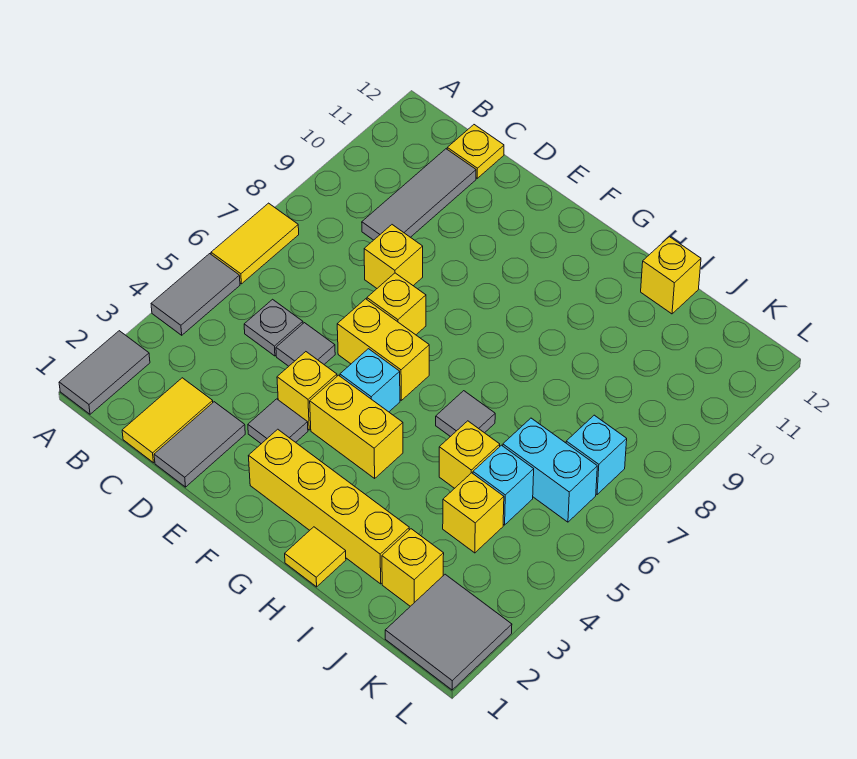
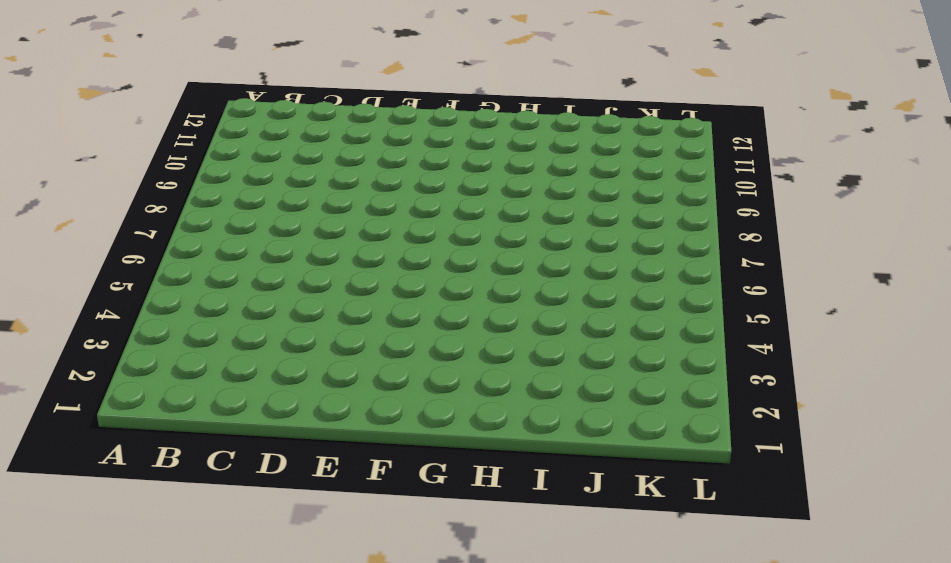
none -> grey 1x2 tile [59,331,150,414]
none -> grey 1x2 tile [151,254,240,335]
none -> yellow 1x2 tile [211,203,299,284]

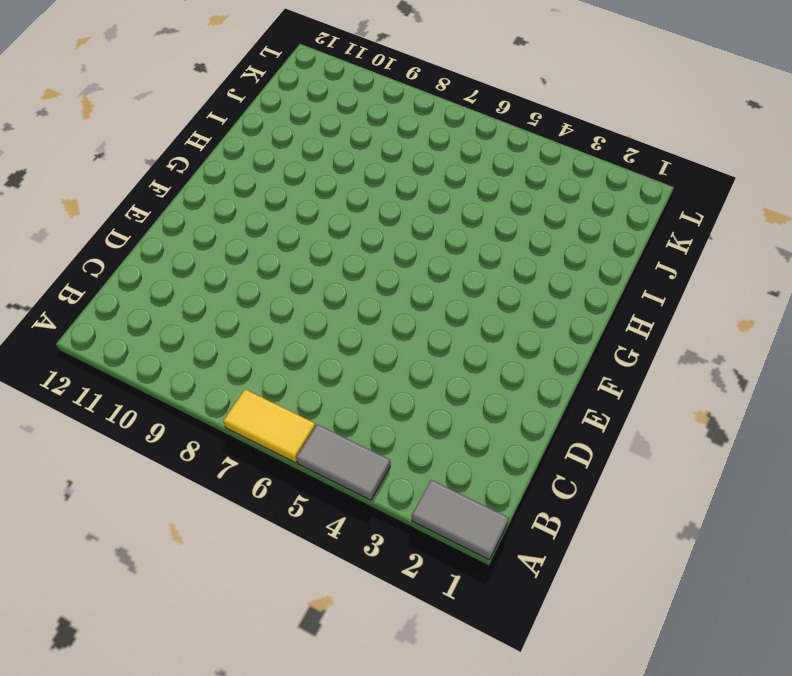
none -> yellow 1x2 tile [122,378,213,463]
none -> grey 1x1 plate [244,299,303,356]
none -> grey 1x3 tile [362,149,476,240]

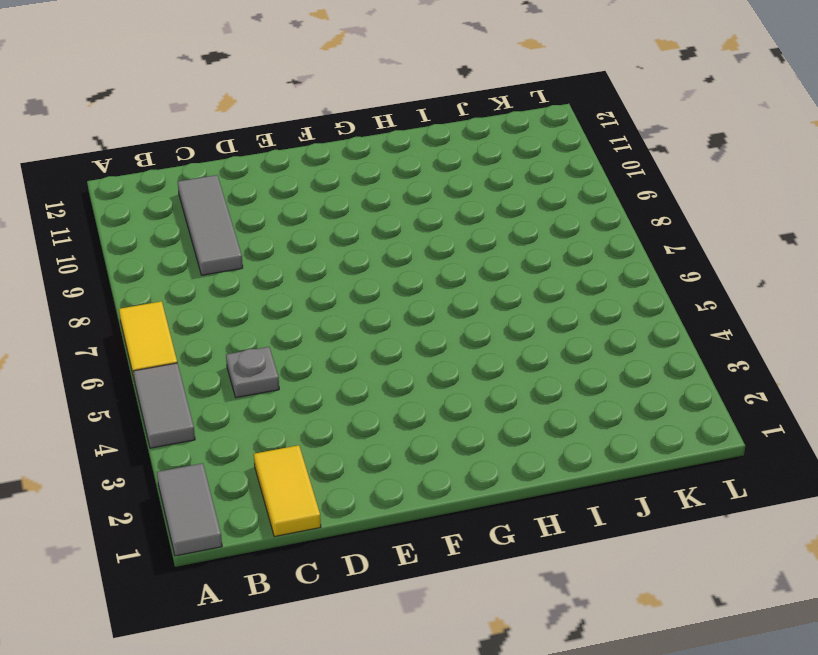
none -> yellow 1x1 plate [447,125,504,178]
none -> grey 1x2 tile [154,402,245,487]
none -> grey 1x1 tile [276,323,335,366]

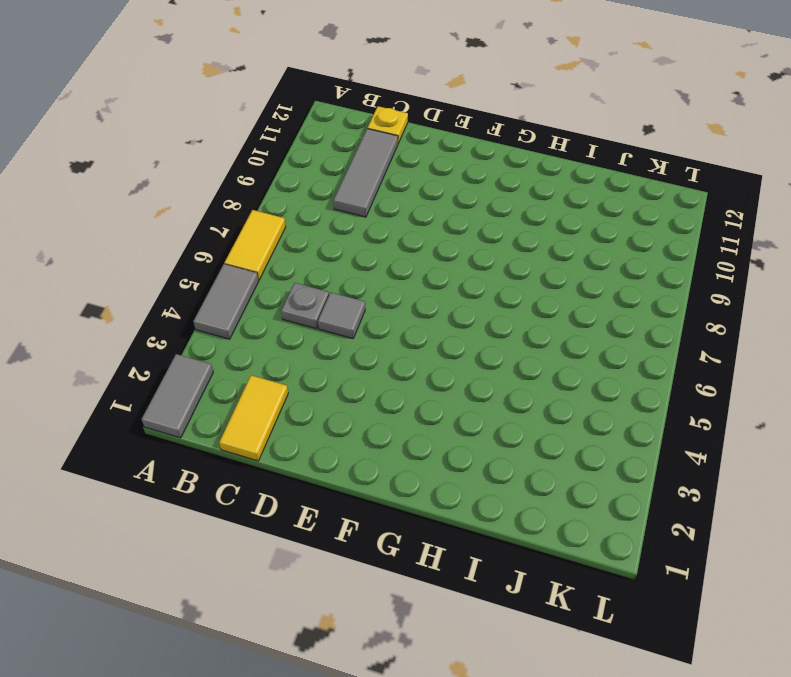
none -> grey 1x2 tile [154,402,245,487]
none -> yellow 1x1 brick [364,225,423,288]
none -> grey 1x1 tile [248,399,308,444]

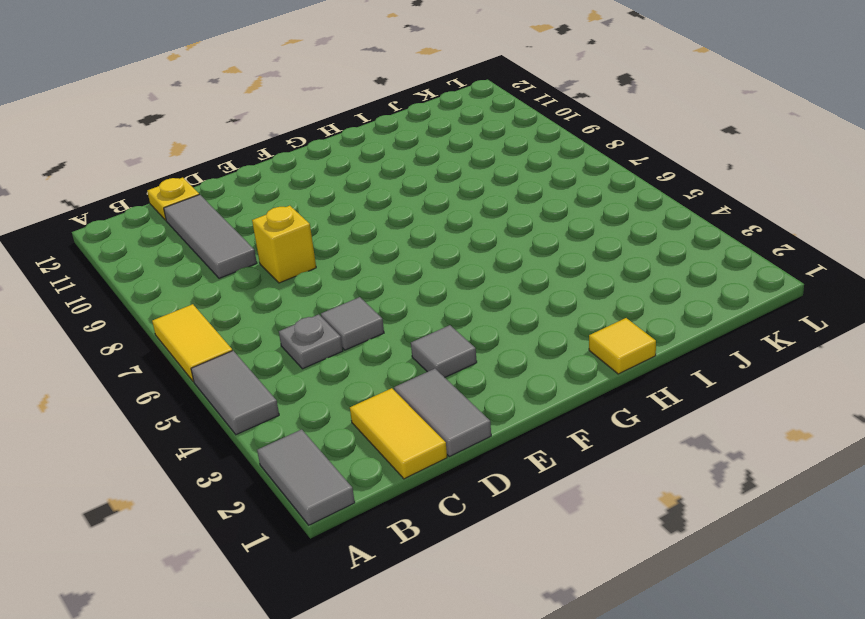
none -> yellow 1x1 brick [277,352,337,430]
none -> yellow 1x2 brick [337,299,429,400]
none -> yellow 1x1 brick [367,273,426,335]

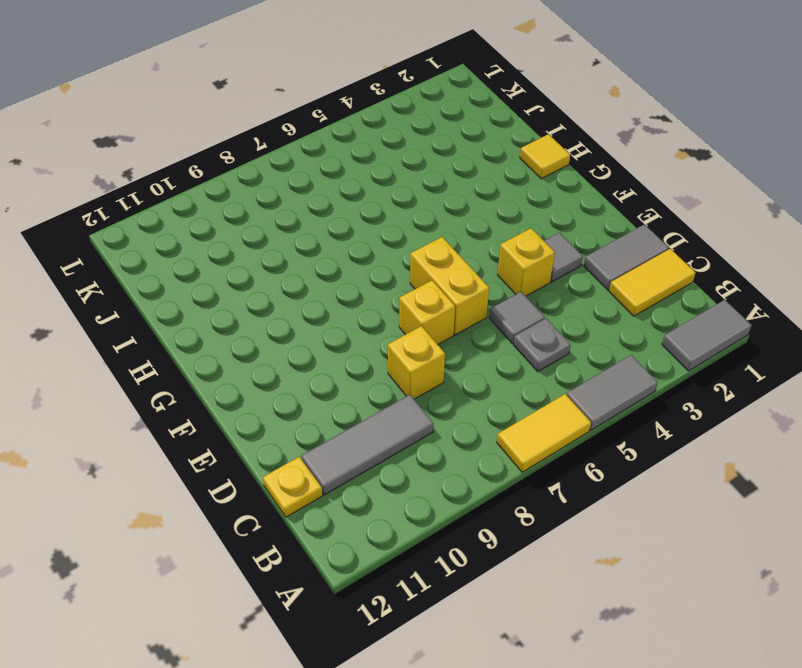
none -> yellow 1x4 brick [249,429,409,584]
none -> yellow 1x2 brick [310,375,403,478]
none -> cyan 1x1 brick [340,349,400,412]

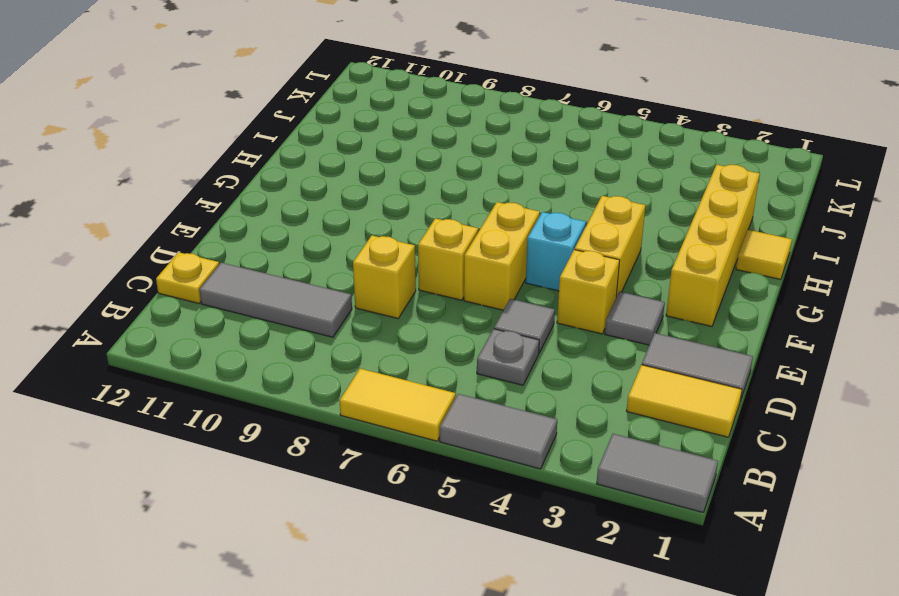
none -> grey 1x1 tile [436,391,495,437]
none -> yellow 1x1 brick [439,421,500,488]
none -> yellow 1x1 brick [641,237,701,314]

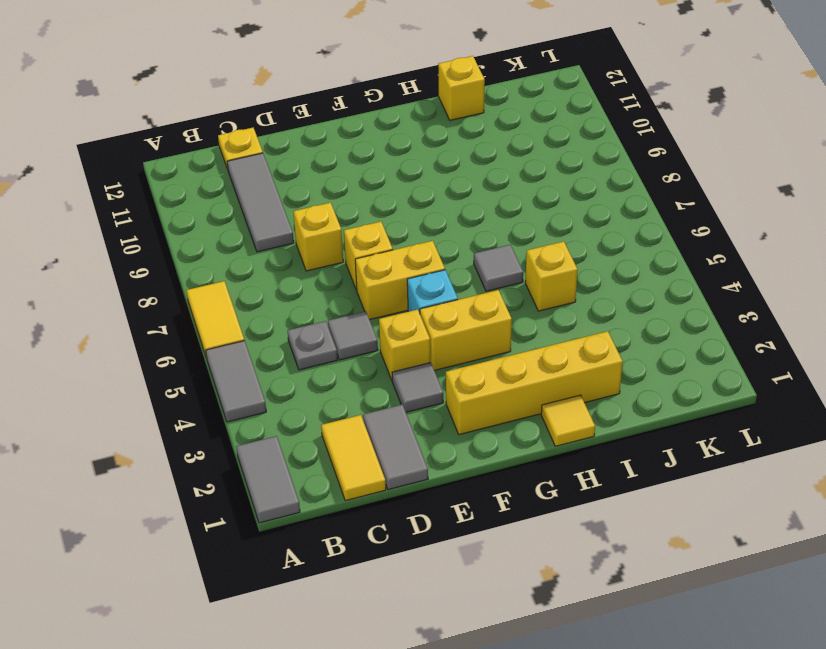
none -> yellow 1x1 brick [382,529,444,606]
none -> yellow 1x1 brick [443,473,504,553]
none -> cyan 1x1 brick [473,445,534,525]

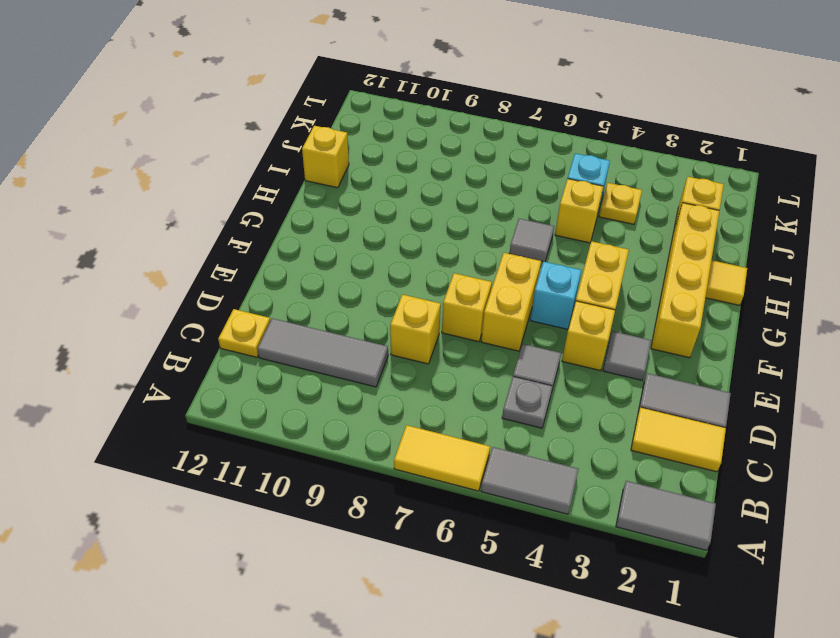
yellow 1x1 plate [599,183,642,224] -> yellow 1x1 brick [443,473,504,553]
none -> cyan 1x2 brick [503,418,597,522]
none -> grey 2x2 tile [385,574,512,690]
none -> cyan 1x1 brick [566,415,627,494]

